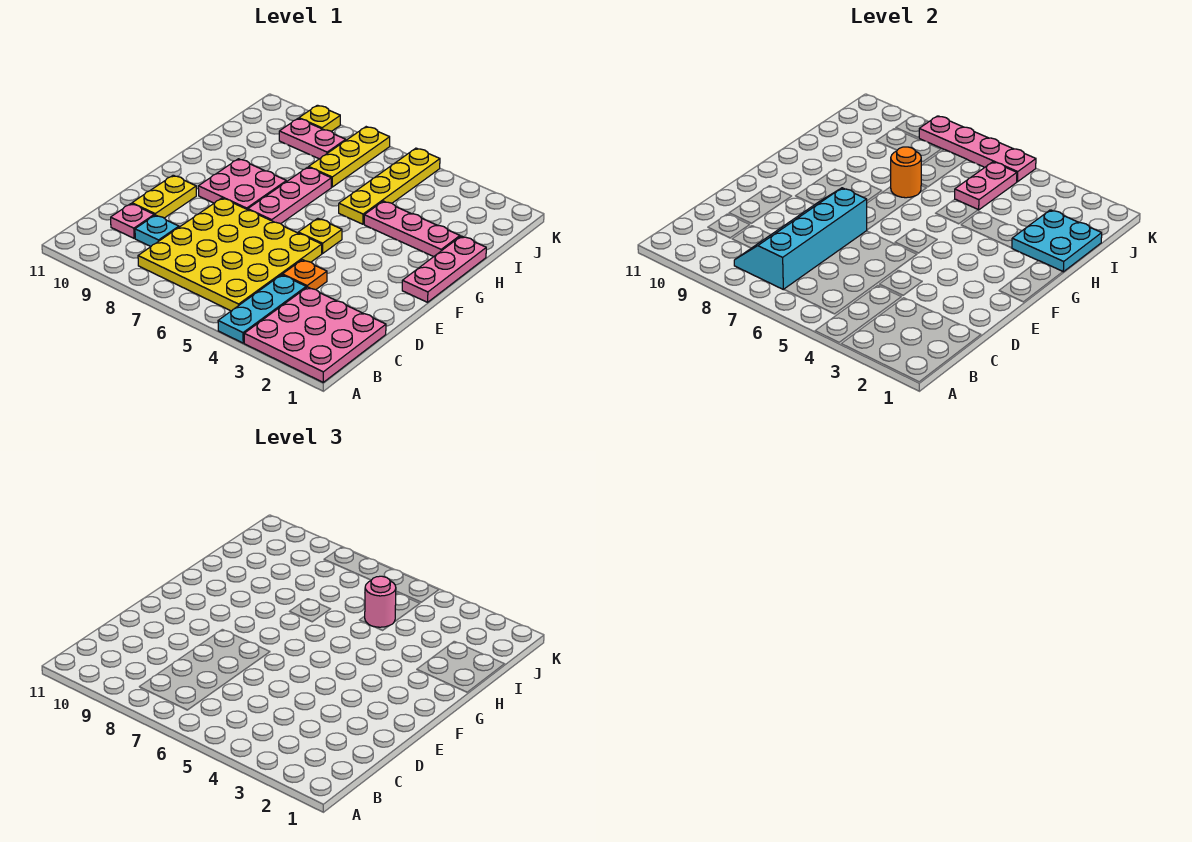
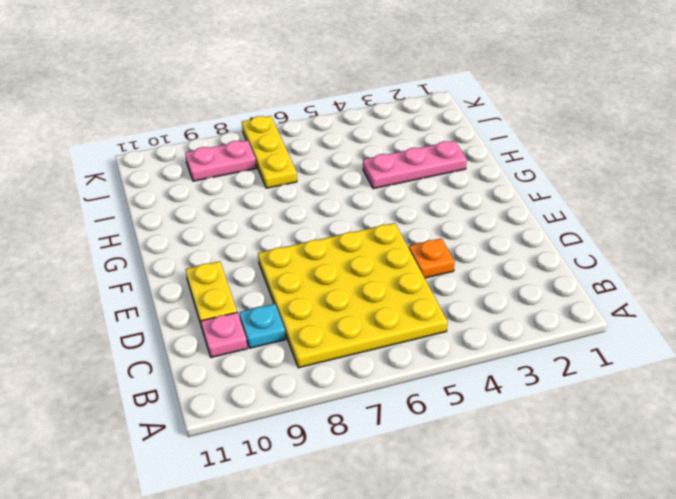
none -> pink 3x3 plate [244,287,386,382]
none -> cyan 1x3 plate [218,275,306,343]
none -> pink 1x3 plate [402,236,486,302]

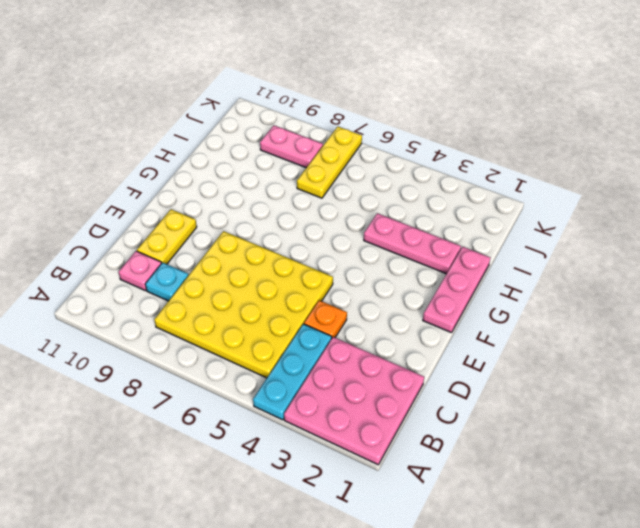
none -> yellow 1x1 plate [298,218,342,254]
none -> pink 1x3 plate [248,167,331,224]
none -> pink 2x2 plate [198,159,286,210]

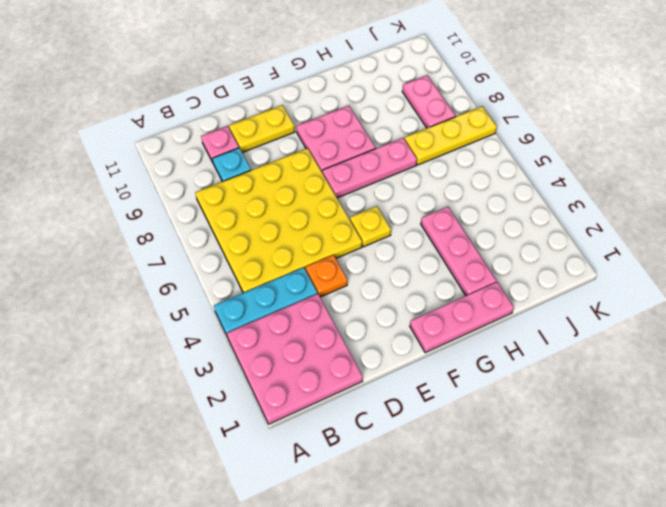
none -> yellow 1x4 plate [339,148,440,224]
none -> yellow 1x1 plate [299,105,340,131]
none -> cyan 2x4 slope [734,188,867,290]

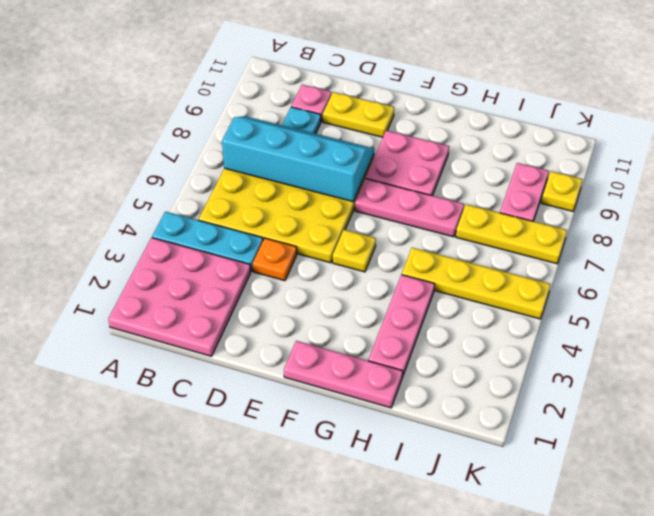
none -> cyan 2x2 plate [1012,210,1102,272]
none -> orange 1x1 round brick [891,147,921,198]
none -> pink 1x2 plate [955,162,1017,210]

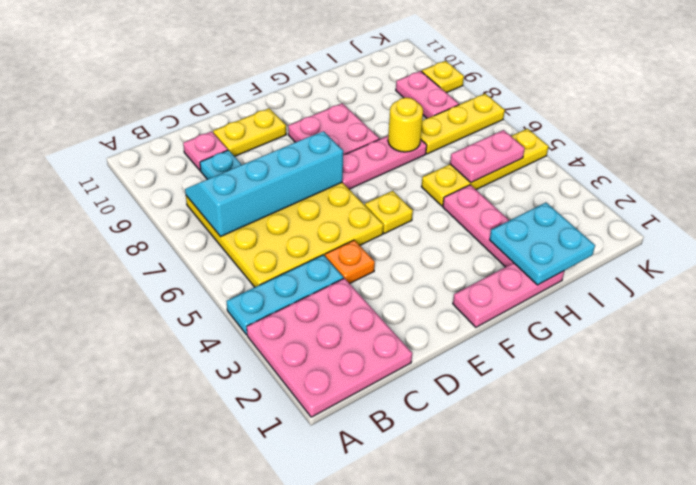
yellow 1x1 round brick [388,98,423,152] -> orange 1x1 round brick [891,147,921,198]
none -> pink 1x4 plate [919,116,1036,182]
none -> pink 1x1 round brick [365,576,396,627]

